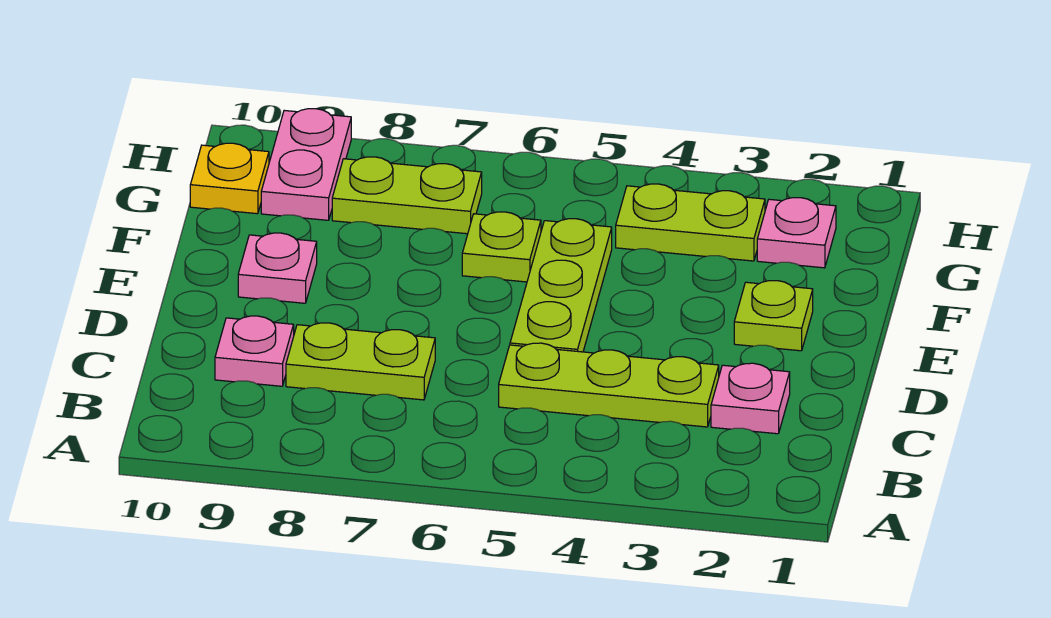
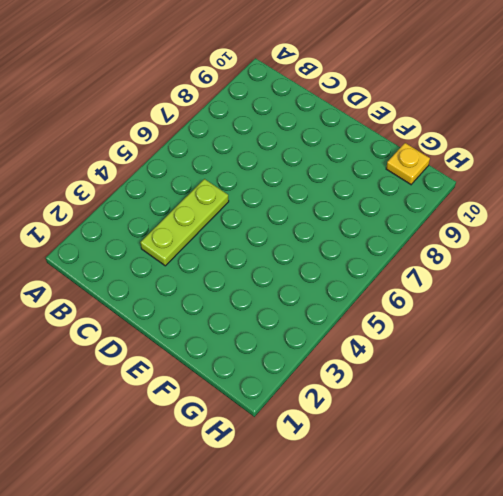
none -> pink 1x1 plate [711,363,790,434]
none -> lime 1x2 plate [286,323,435,400]
none -> pink 1x1 plate [215,316,294,386]

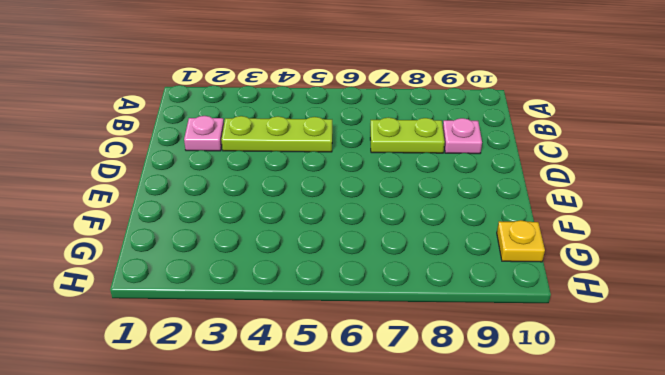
none -> lime 1x3 plate [510,219,612,352]
none -> lime 1x1 plate [734,281,813,351]
none -> pink 1x1 plate [238,233,317,303]

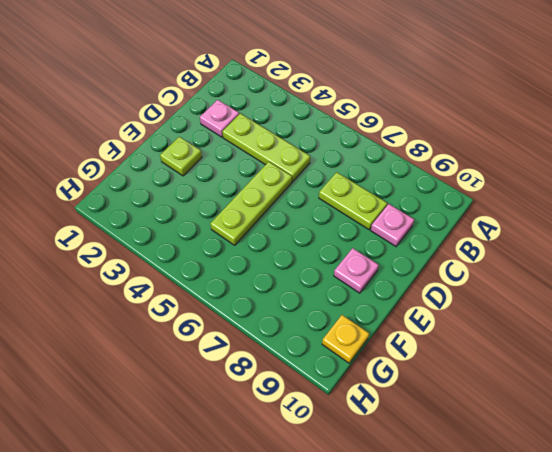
none -> lime 1x1 plate [462,212,541,282]
none -> pink 1x1 plate [757,198,836,268]
none -> lime 1x2 plate [616,184,765,261]

